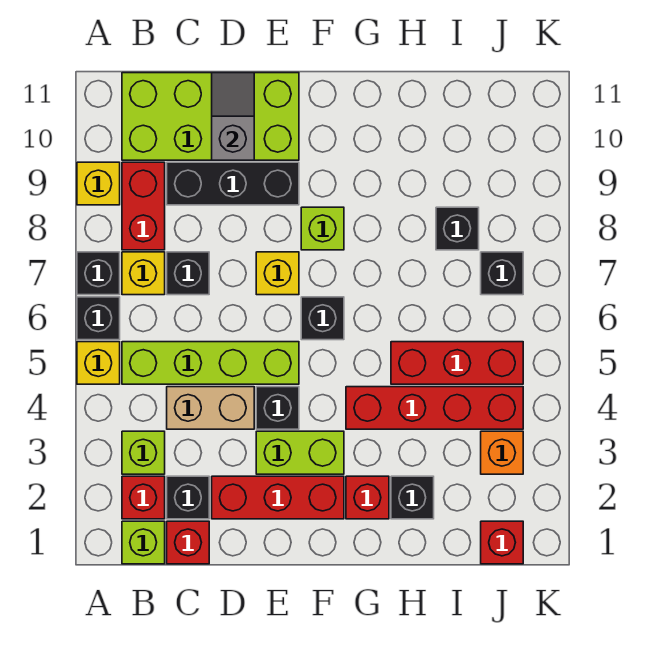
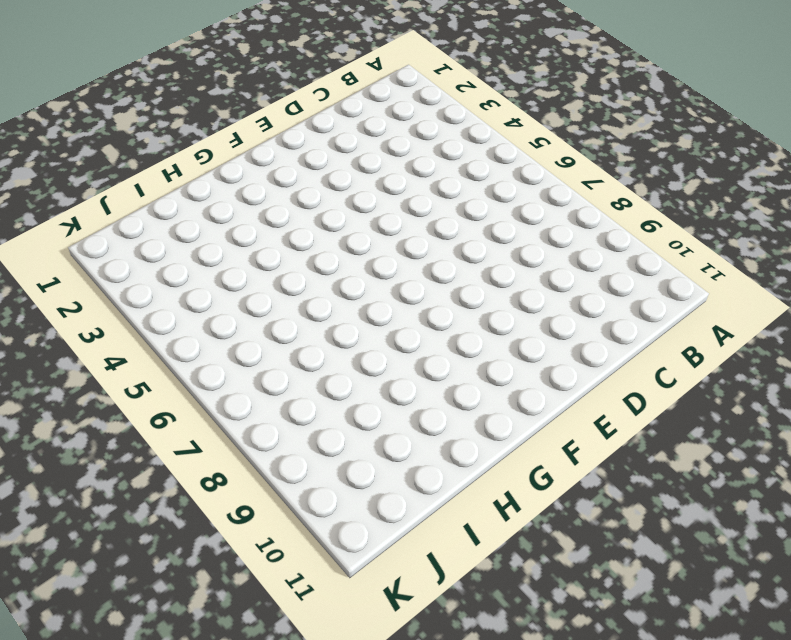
none -> yellow 1x1 brick [77,342,120,384]
none -> black 1x1 brick [77,297,120,340]
none -> black 1x1 brick [77,252,120,295]
none -> yellow 1x1 brick [77,162,120,205]

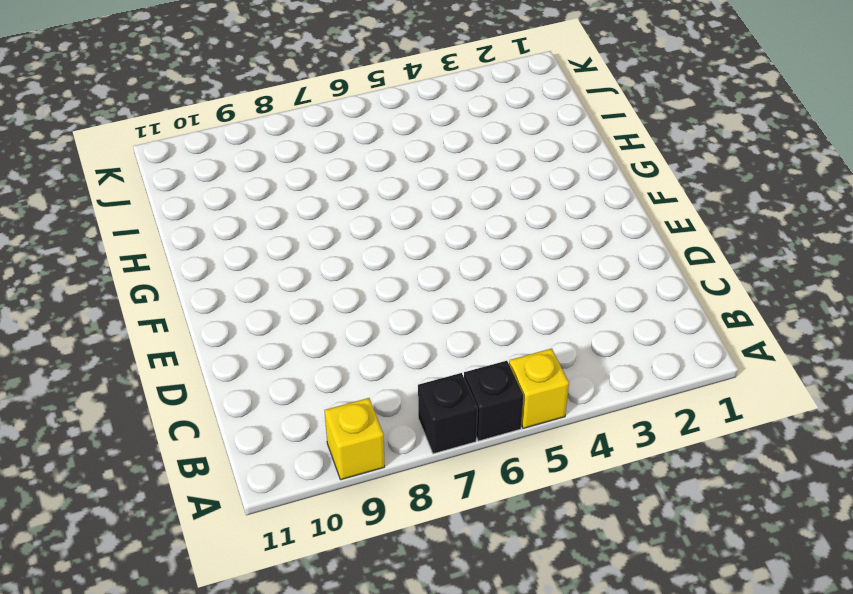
none -> lime 1x1 brick [122,521,165,564]
none -> red 1x1 brick [122,476,165,519]
none -> lime 1x1 brick [122,431,165,474]
none -> lime 1x4 brick [122,342,299,384]

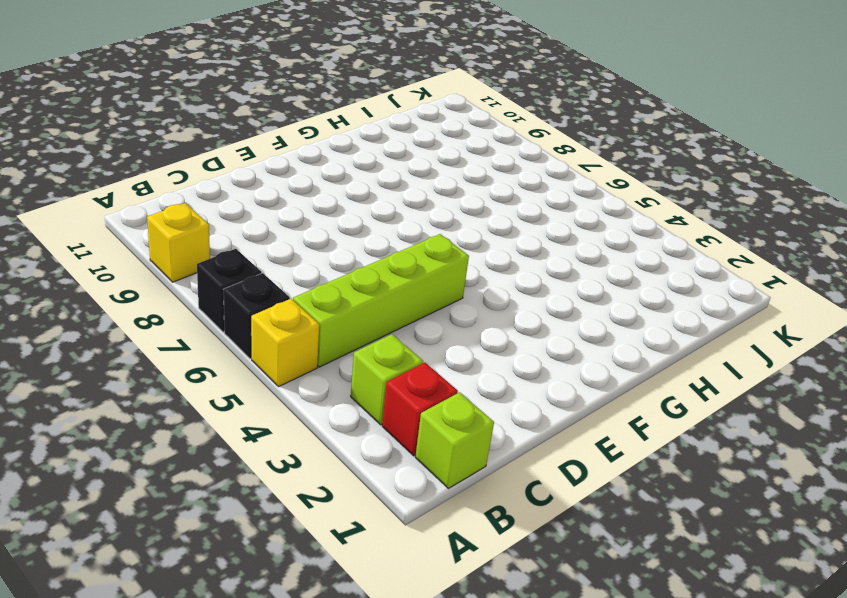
none -> yellow 1x1 brick [122,252,165,295]
none -> red 1x2 brick [122,162,165,250]
none -> lime 2x4 brick [122,73,299,160]
none -> red 1x1 brick [167,521,209,564]

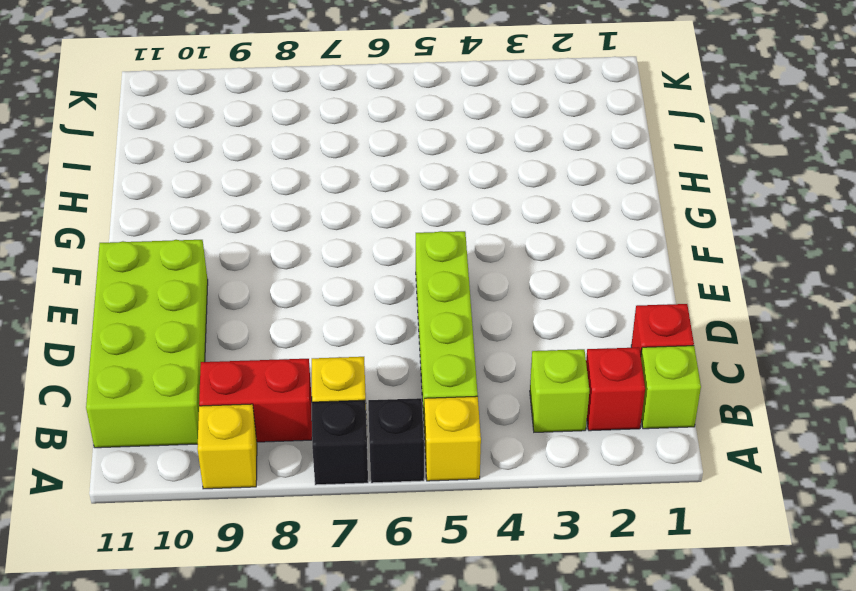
none -> black 1x1 brick [167,476,209,519]
none -> tan 1x2 brick [167,387,254,429]
none -> black 1x1 brick [167,252,209,295]
none -> black 1x3 brick [167,162,299,205]

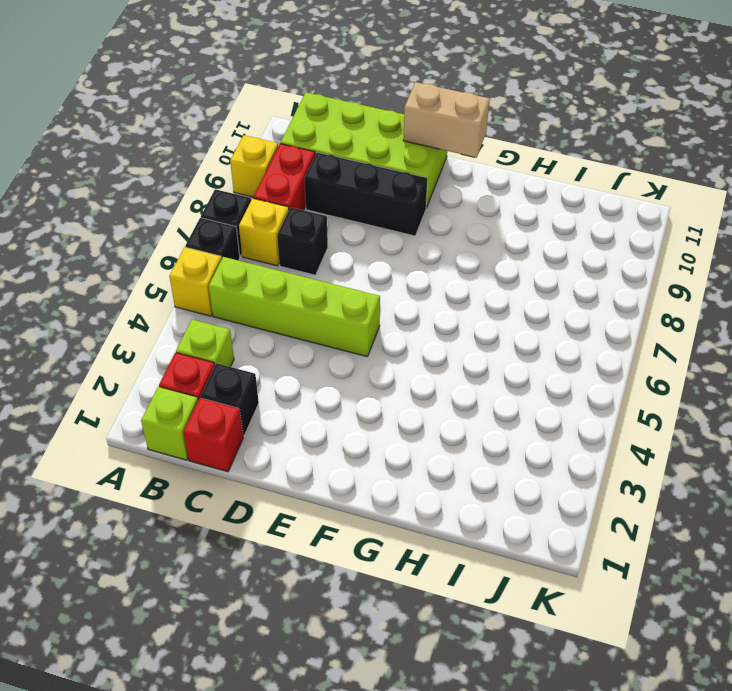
tan 1x2 brick [403,82,490,158] -> tan 1x2 brick moved to [167,387,254,429]
none -> red 1x3 brick [212,476,344,519]
none -> lime 1x2 brick [256,431,344,474]
none -> black 1x1 brick [256,387,299,429]
none -> yellow 1x1 brick [256,252,299,295]

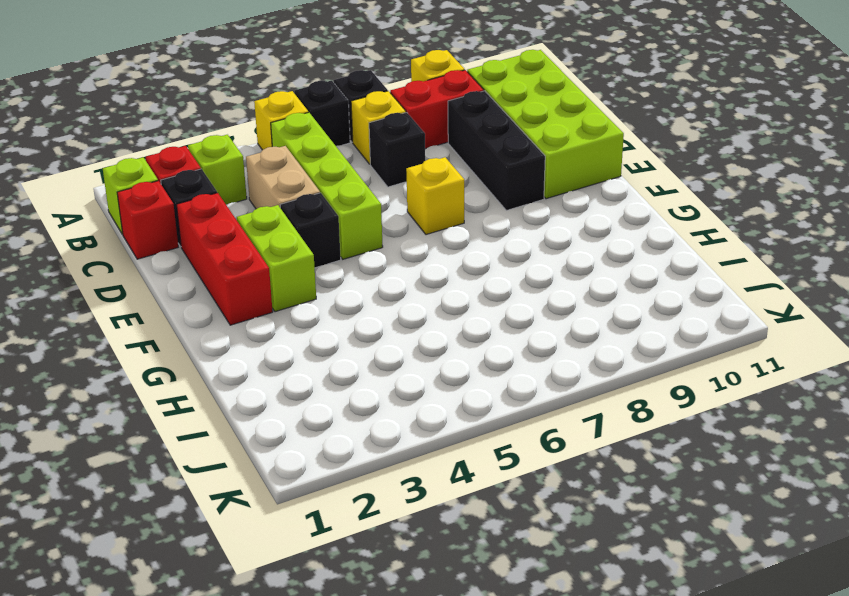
none -> black 1x1 brick [301,297,344,340]
none -> lime 1x1 brick [301,207,344,250]
none -> red 1x1 brick [346,476,389,519]
none -> red 1x4 brick [346,387,523,429]

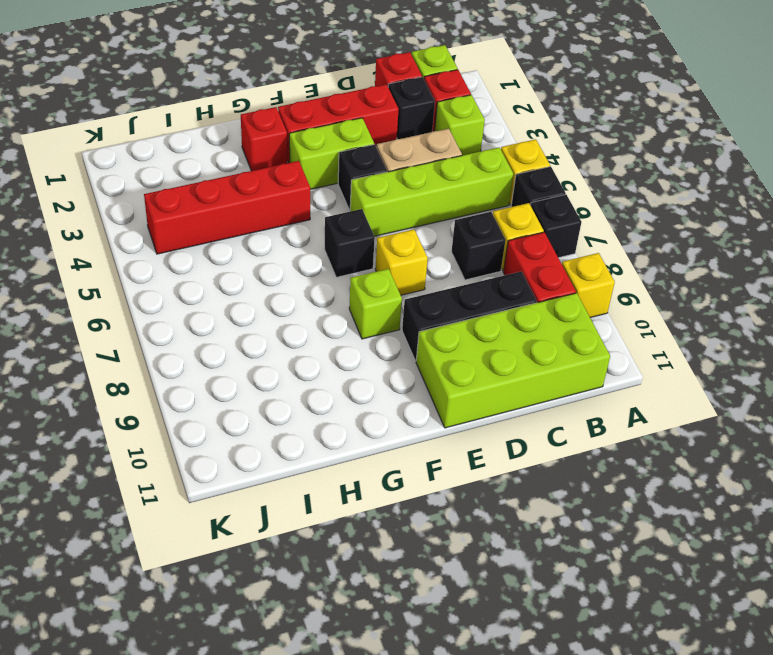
none -> black 1x1 brick [391,476,434,519]
none -> red 1x3 brick [391,342,523,384]
none -> black 1x1 brick [436,207,479,250]
none -> red 1x1 brick [481,521,523,564]

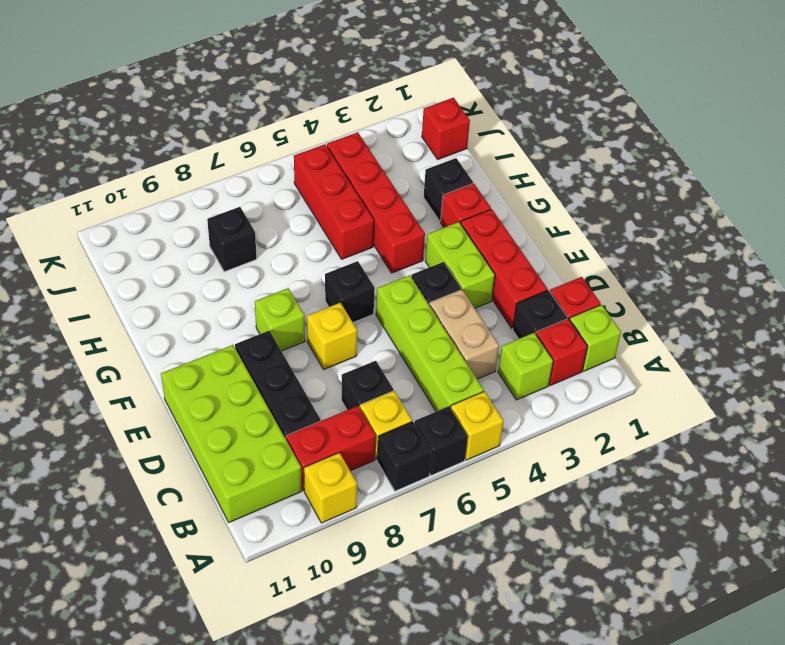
none -> orange 1x1 brick [481,431,523,474]
none -> black 1x1 brick [481,252,523,295]
none -> grey 1x2 slope [212,73,254,160]

